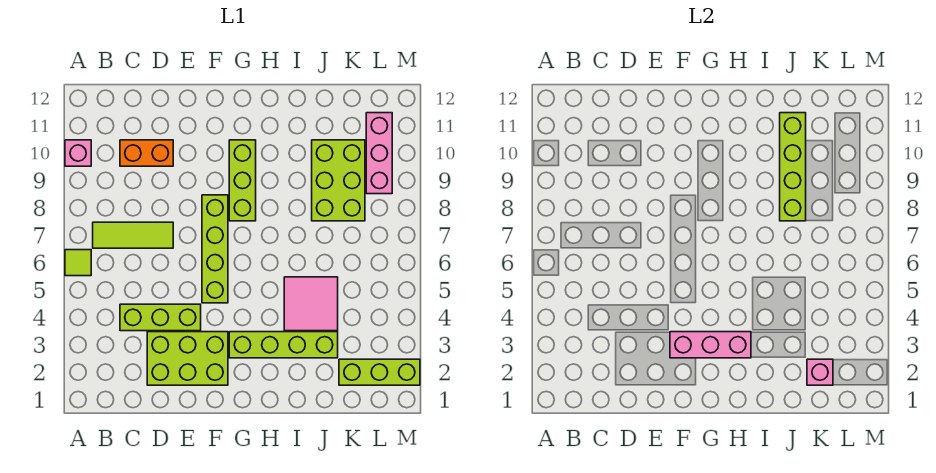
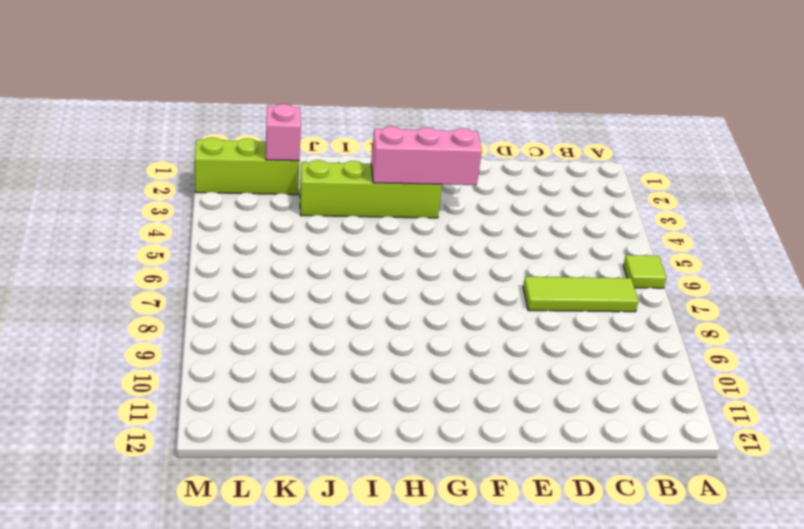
none -> pink 1x1 brick [65,140,91,166]
none -> lime 1x3 brick [120,304,201,331]
none -> orange 1x2 brick [120,140,173,166]

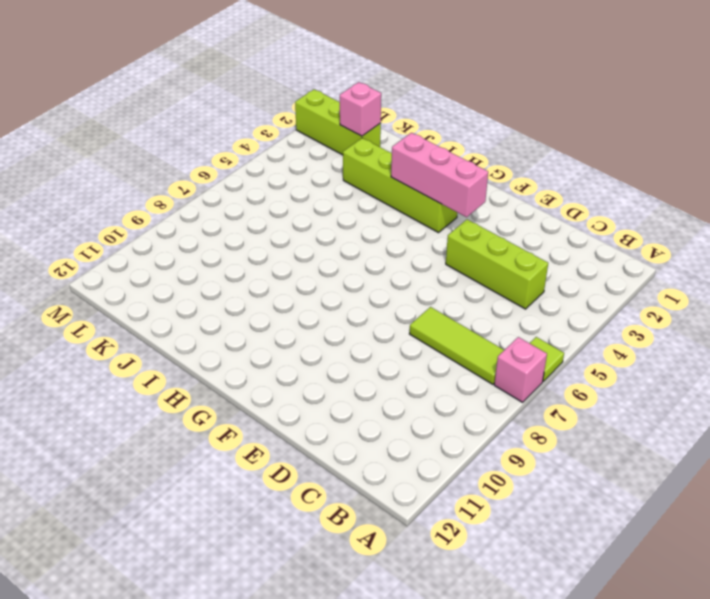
pink 1x1 brick [494,337,547,402] -> pink 1x1 brick moved to [65,140,91,166]
none -> orange 1x2 brick [120,140,173,166]
none -> lime 2x3 brick [147,332,228,385]
none -> lime 1x4 brick [202,195,228,303]

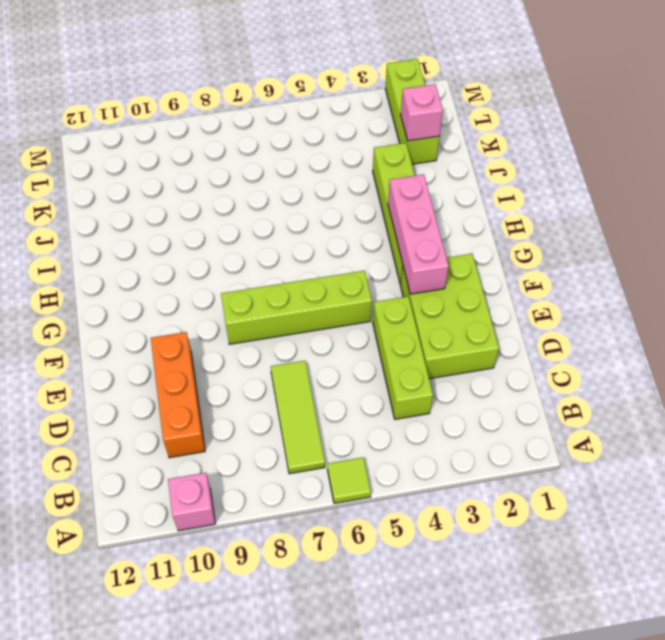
orange 1x3 brick [151,332,205,458] -> orange 1x2 brick [120,140,173,166]
none -> lime 1x3 brick [229,140,256,221]
none -> pink 2x2 tile [284,277,338,331]
none -> lime 2x3 brick [312,140,365,221]

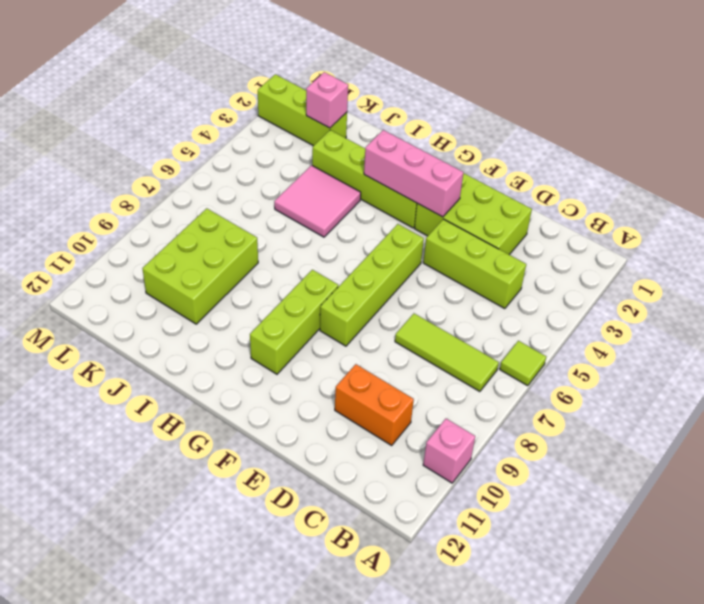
none -> pink 1x3 brick [366,113,392,194]
none -> lime 1x4 brick [780,113,806,221]

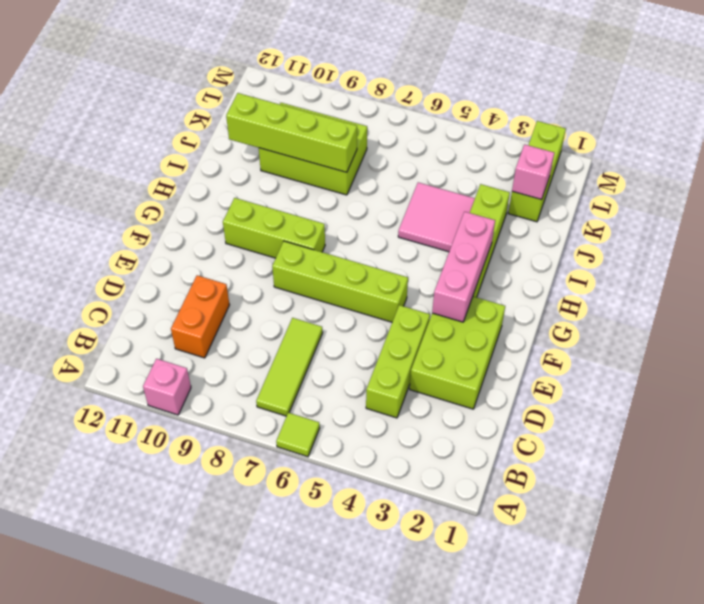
none -> pink 1x3 brick [366,113,392,194]

